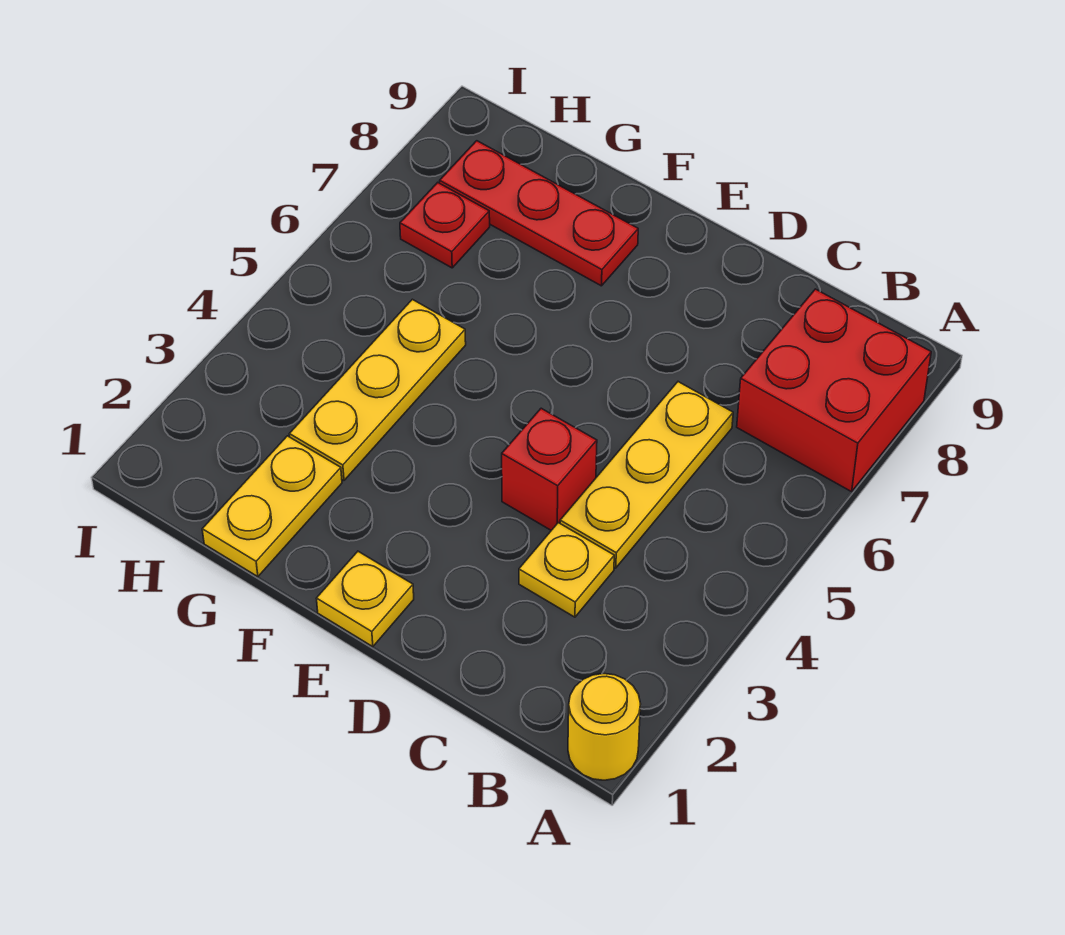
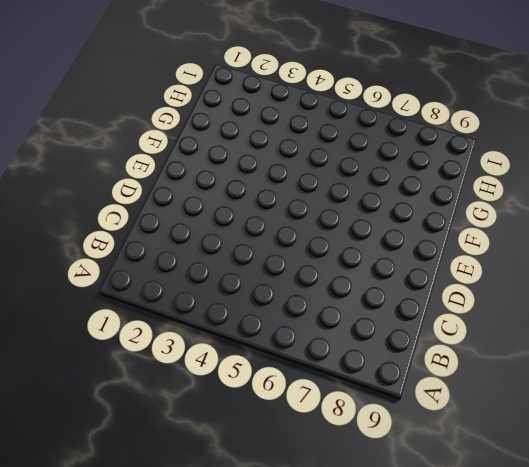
none -> yellow 1x1 round brick [568,674,641,780]
none -> red 2x2 brick [737,289,931,492]

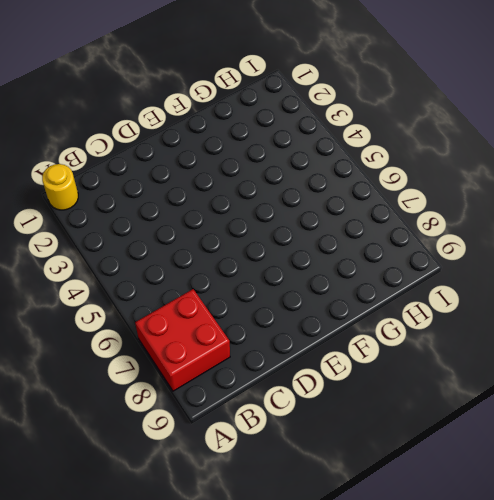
none -> yellow 1x1 plate [519,523,614,617]
none -> yellow 1x3 plate [560,382,733,568]

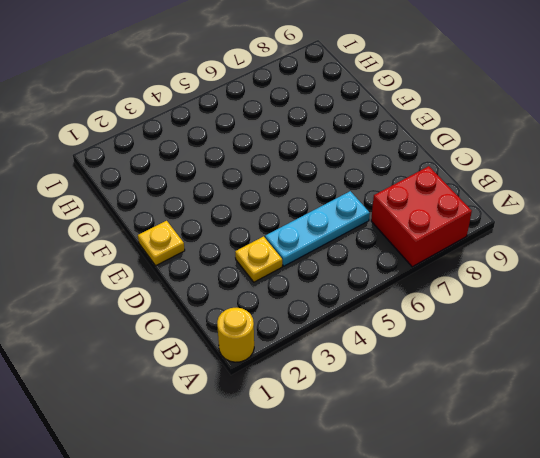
cyan 1x3 plate [265,191,370,266] -> yellow 1x3 plate [560,382,733,568]
none -> red 1x1 brick [502,408,597,530]
none -> red 1x3 plate [440,141,638,286]

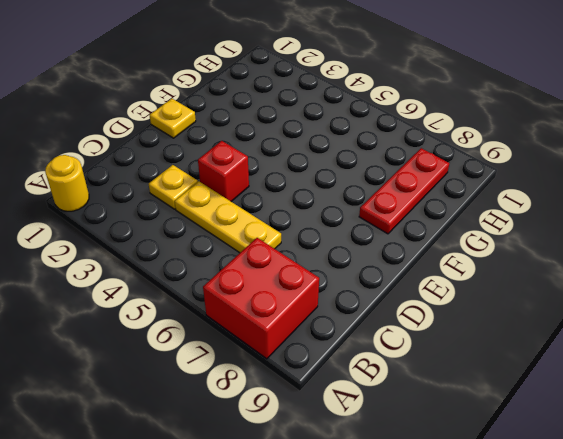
none -> yellow 1x2 plate [202,436,342,577]
none -> yellow 1x3 plate [289,299,466,480]

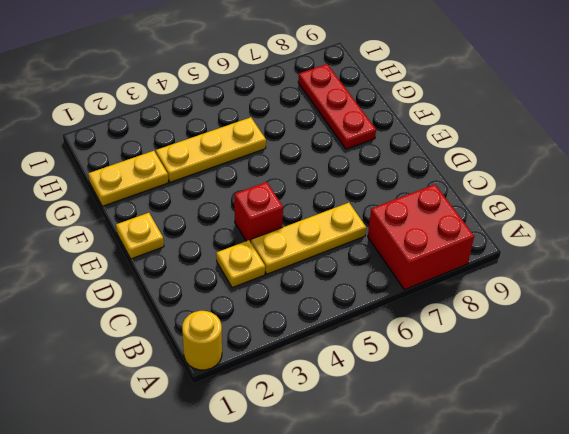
none -> red 1x1 plate [400,183,490,268]

